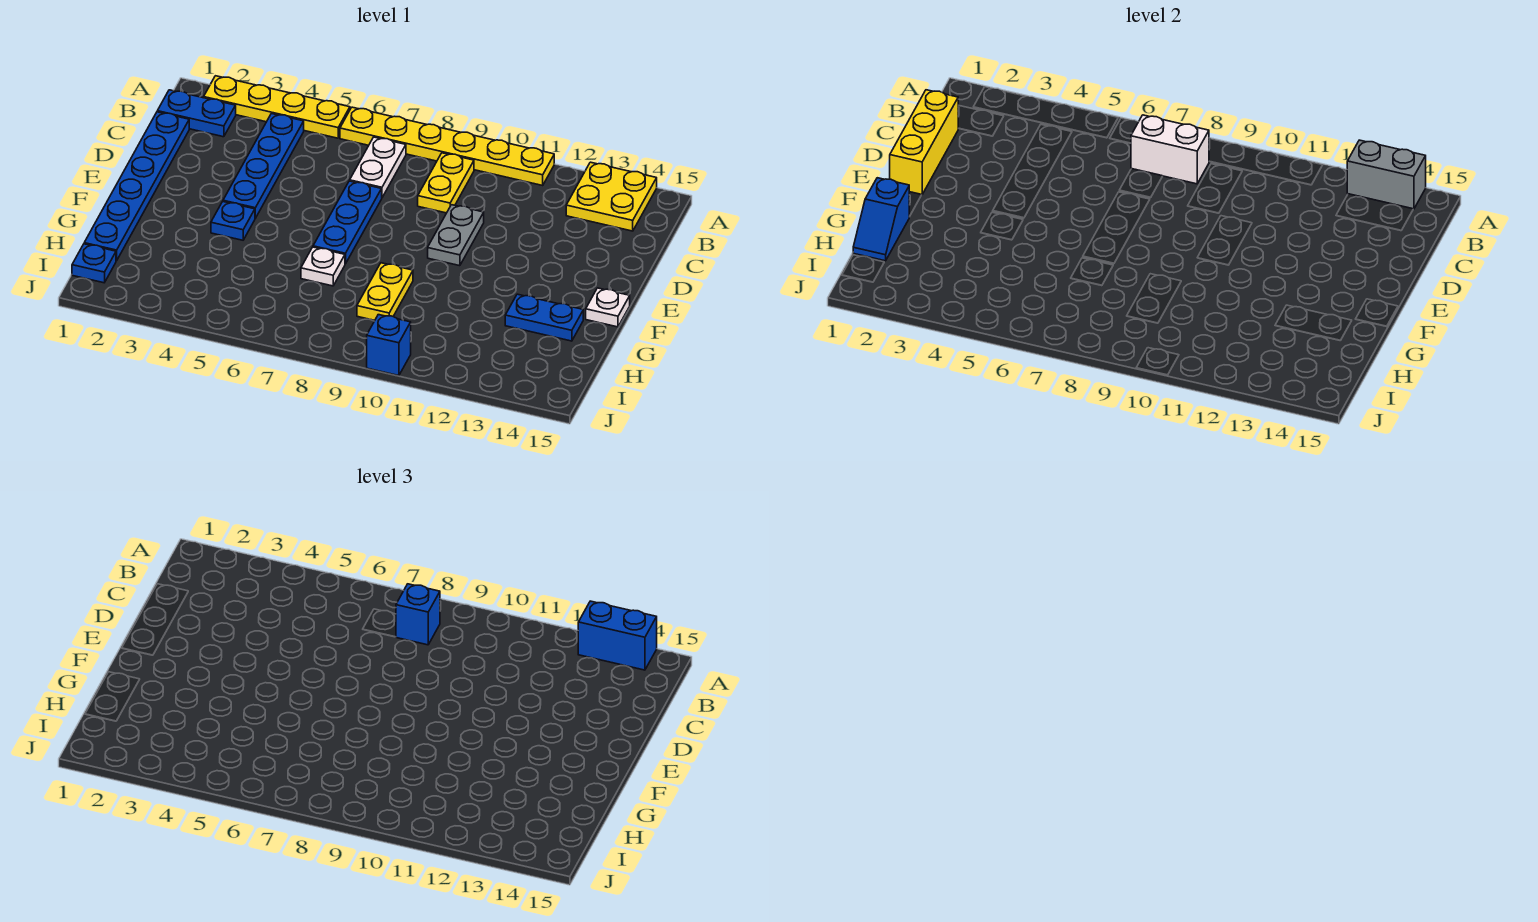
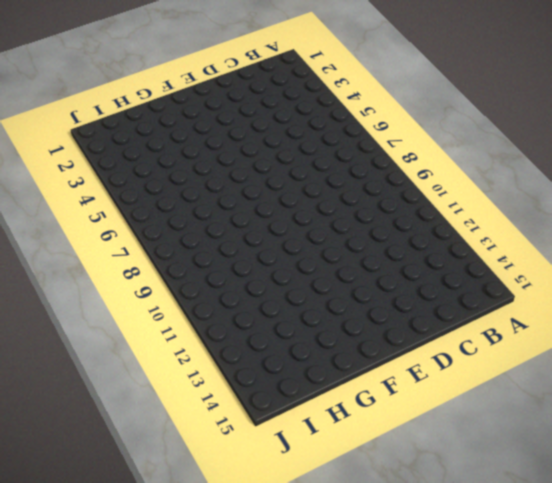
none -> yellow 1x4 plate [204,76,350,138]
none -> yellow 1x6 plate [340,107,554,185]
none -> yellow 2x2 plate [566,162,657,231]

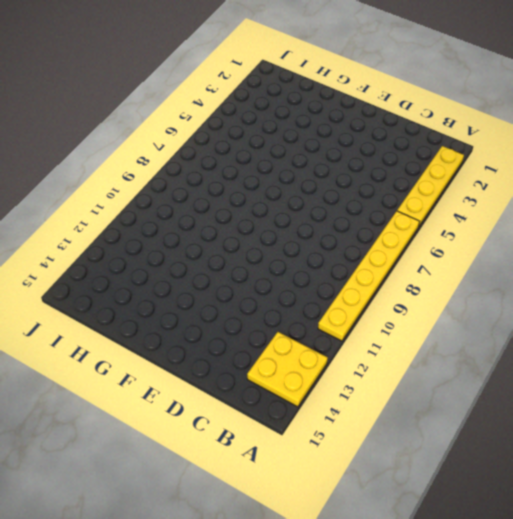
none -> blue 1x2 plate [157,90,236,137]
none -> blue 1x4 plate [223,114,304,218]
none -> white 1x2 plate [350,137,406,197]

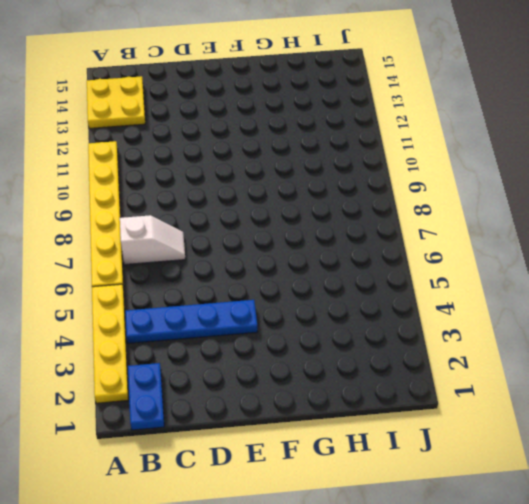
white 1x2 slope [120,215,185,265] -> white 1x2 plate [350,137,406,197]
none -> yellow 1x2 plate [418,153,474,213]
none -> blue 1x6 plate [84,112,189,261]
none -> blue 1x3 plate [313,181,382,264]

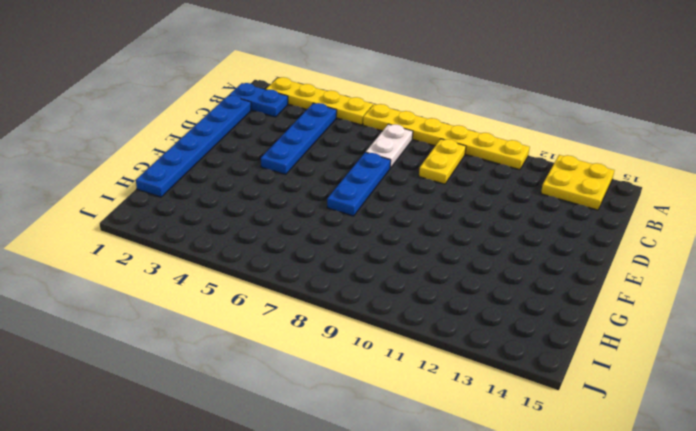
none -> grey 1x2 plate [428,205,484,266]
none -> blue 1x1 plate [211,202,255,240]
none -> white 1x1 plate [586,288,630,327]

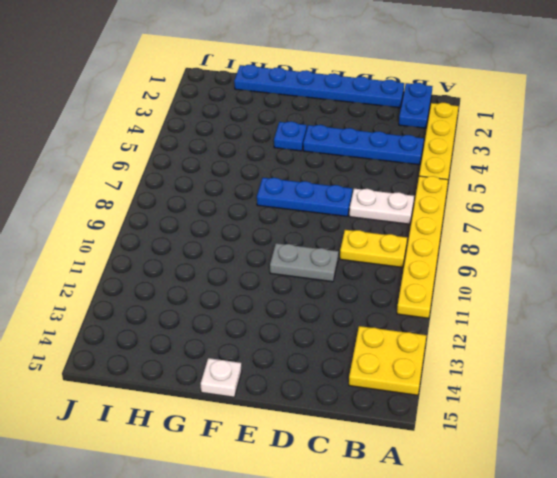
none -> white 1x1 plate [301,247,345,286]
none -> yellow 1x2 plate [357,263,413,320]
none -> blue 1x2 plate [505,294,583,341]

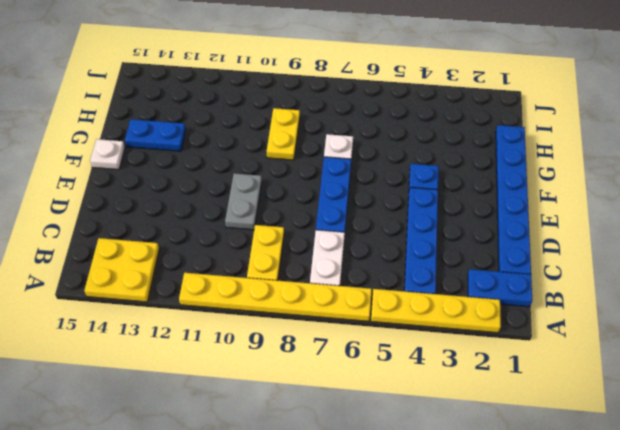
none -> blue 1x1 plate [72,244,116,283]
none -> blue 1x1 brick [367,315,411,376]
none -> grey 1x2 brick [1347,140,1426,209]

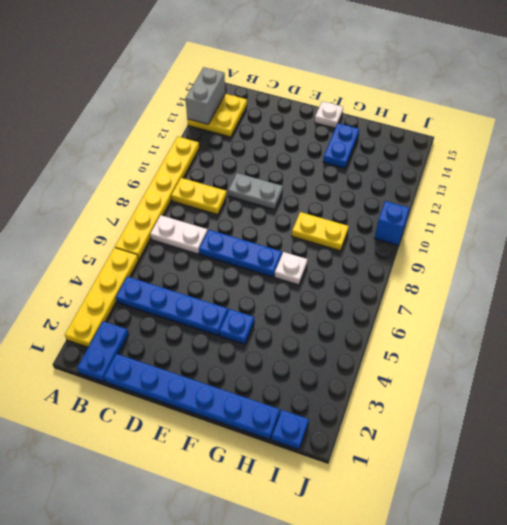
none -> white 1x2 brick [1131,115,1209,184]
none -> yellow 1x3 brick [890,90,958,195]
none -> blue 1x2 slope [853,178,910,261]

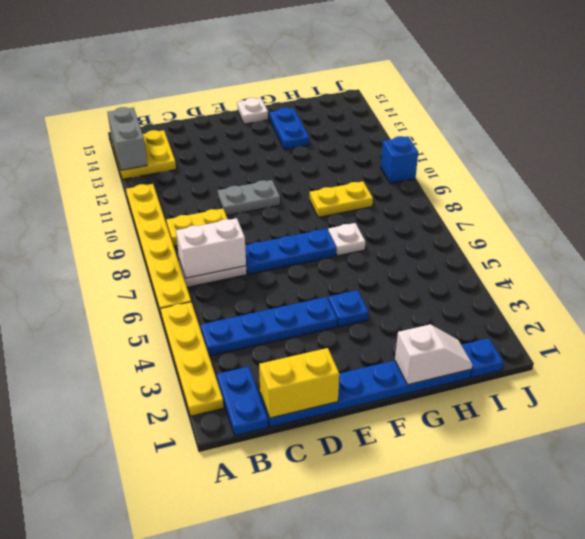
white 1x2 brick [176,218,246,278] -> white 1x2 brick turned to [1131,115,1209,184]
yellow 1x2 brick [259,348,339,418] -> yellow 1x3 brick [890,90,958,195]
white 1x2 slope [395,324,472,385] -> blue 1x2 slope [853,178,910,261]
none -> blue 1x2 brick [578,601,657,670]
none -> blue 1x1 brick [396,584,440,645]

